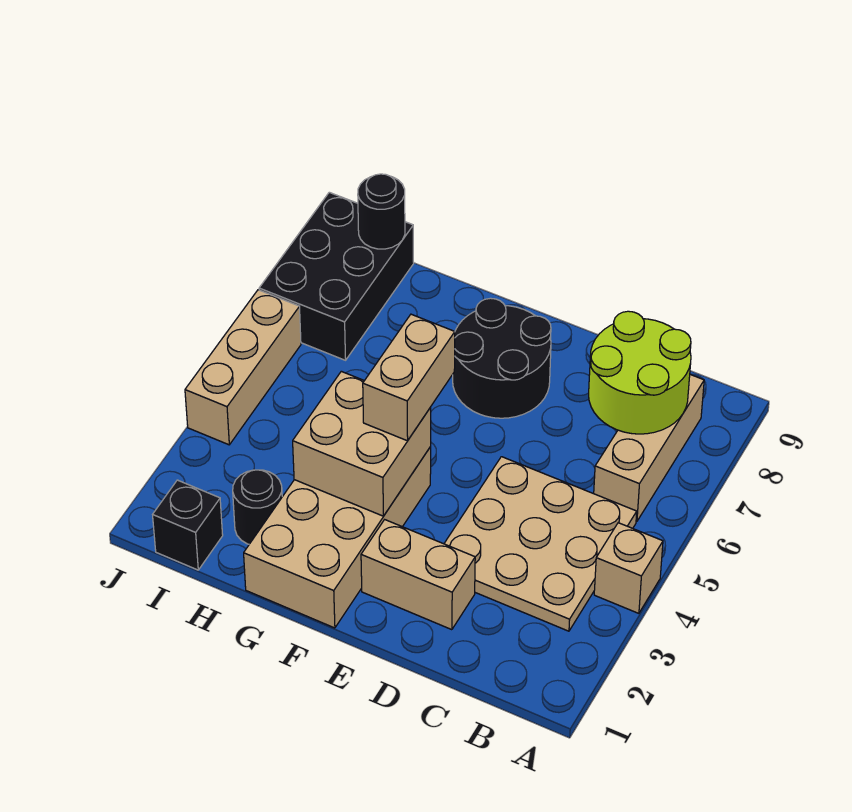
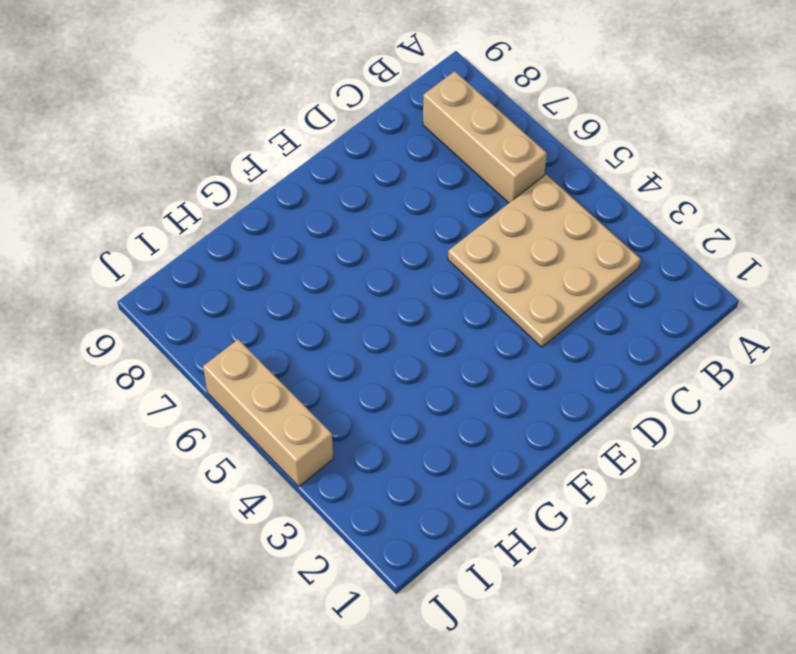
none -> tan 1x1 brick [594,523,663,613]
none -> tan 1x2 brick [361,520,475,630]
none -> black 2x2 round brick [453,298,551,418]

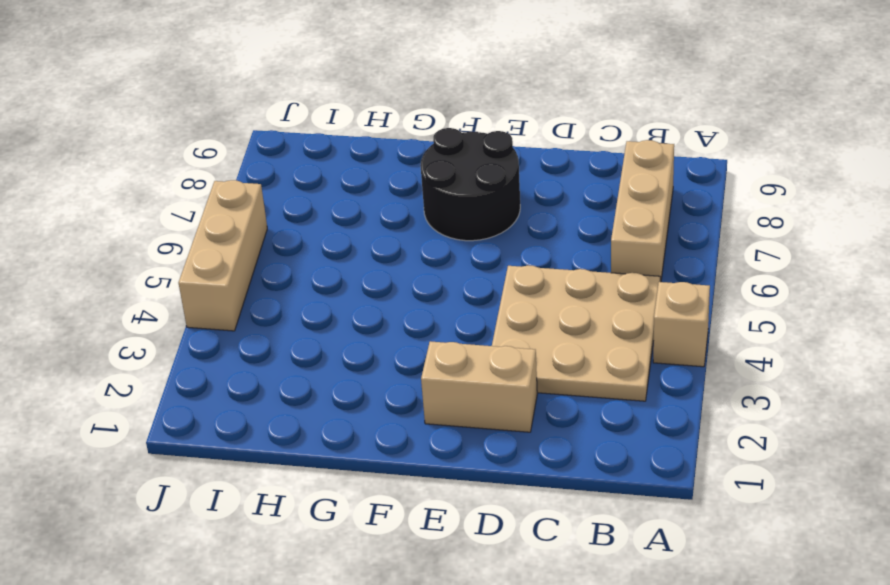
none -> tan 2x4 brick [244,447,431,628]
none -> black 1x1 round brick [233,470,282,544]
none -> black 1x1 brick [153,480,223,570]

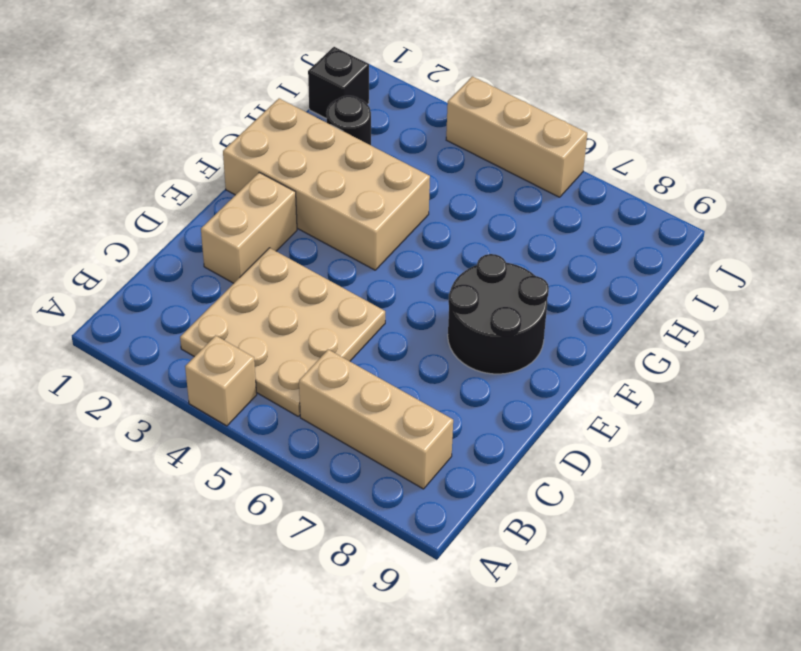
none -> black 2x3 brick [259,192,414,360]
none -> lime 2x2 round brick [589,311,691,434]
none -> tan 2x2 brick [293,371,431,516]

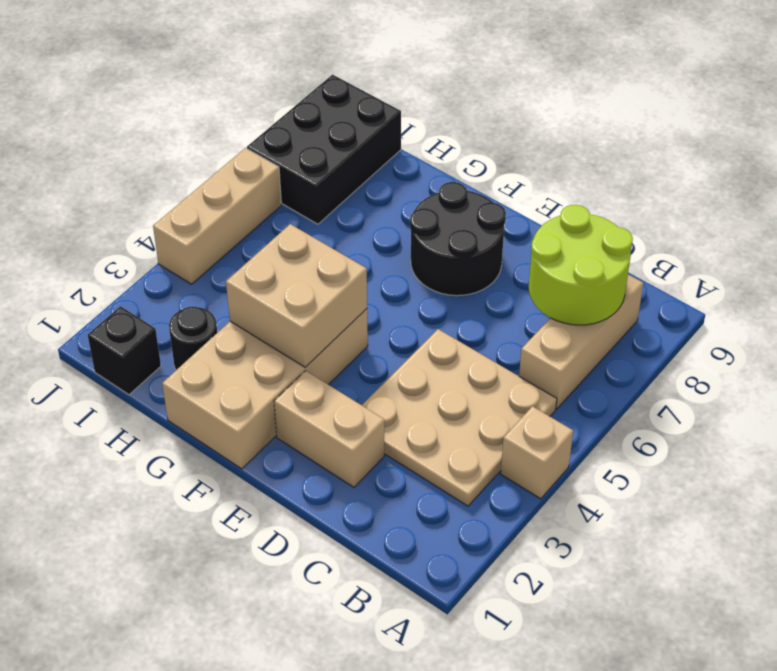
none -> black 1x1 round brick [358,174,405,249]
none -> tan 1x2 brick [363,314,455,441]

